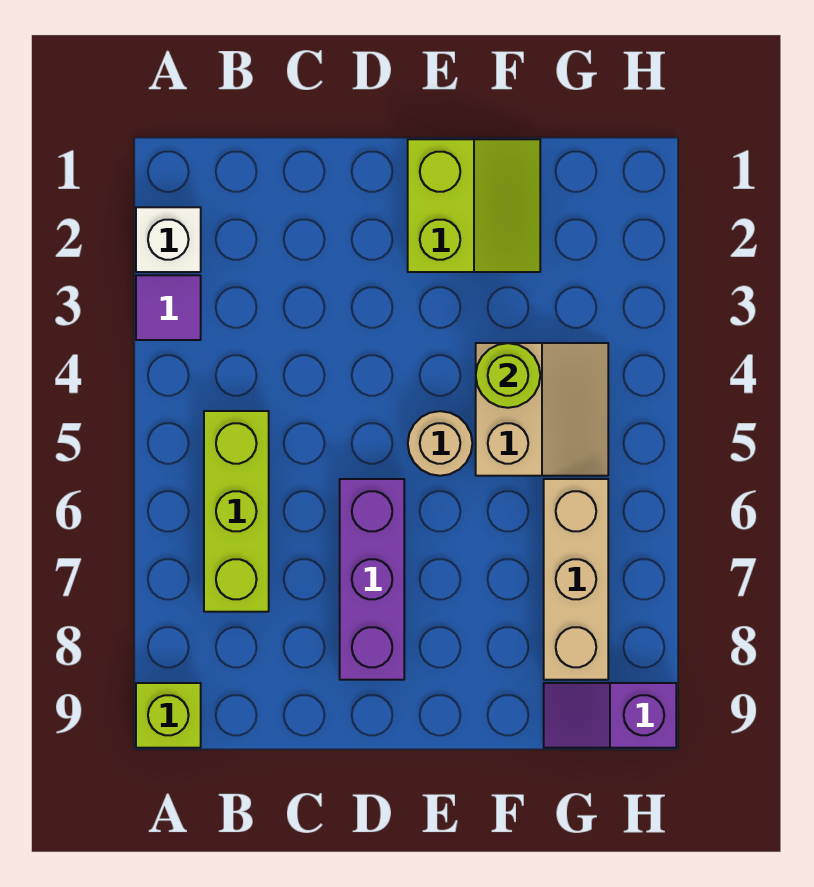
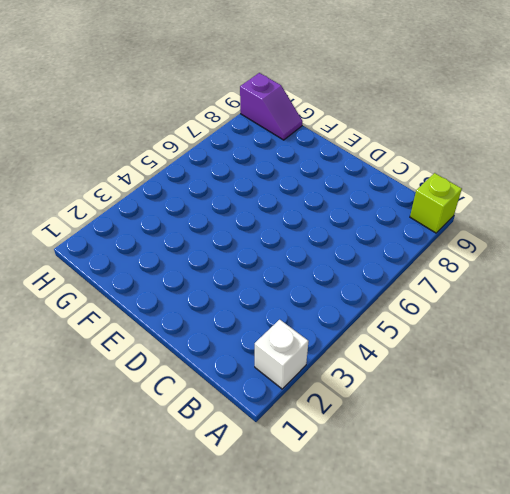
none -> purple 1x1 tile [136,275,201,340]
none -> lime 1x3 brick [204,411,269,612]

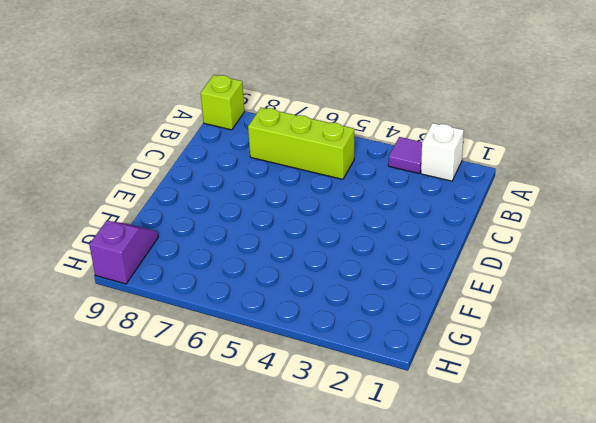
none -> purple 1x3 brick [340,479,404,680]
none -> lime 2x2 slope [408,139,540,272]

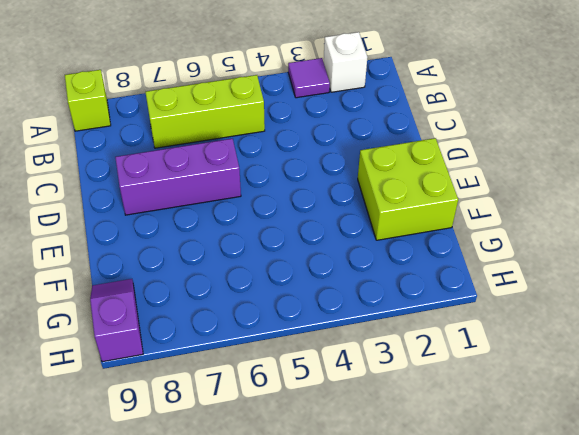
lime 2x2 brick [358,138,458,240] -> lime 2x2 slope [408,139,540,272]
none -> tan 1x1 round brick [408,411,472,476]
none -> tan 2x2 slope [476,343,608,476]

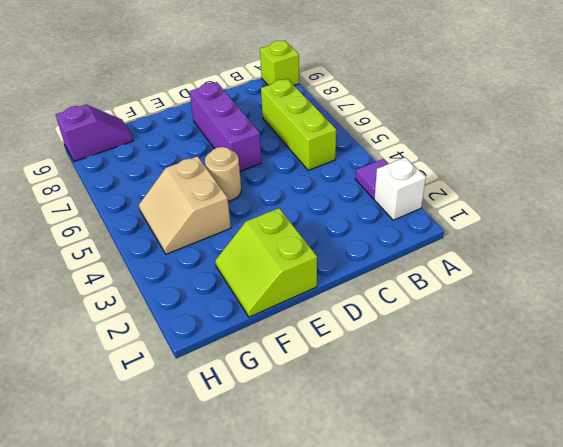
none -> tan 1x3 brick [544,479,608,680]
none -> lime 1x1 round brick [476,343,540,408]

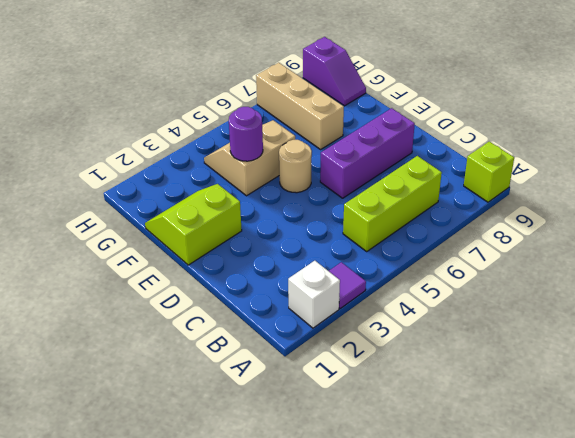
purple 1x1 round brick [229,107,263,161] -> lime 1x1 round brick [476,343,540,408]
tan 1x3 brick [256,63,344,149] -> tan 1x3 brick turned to [544,479,608,680]

